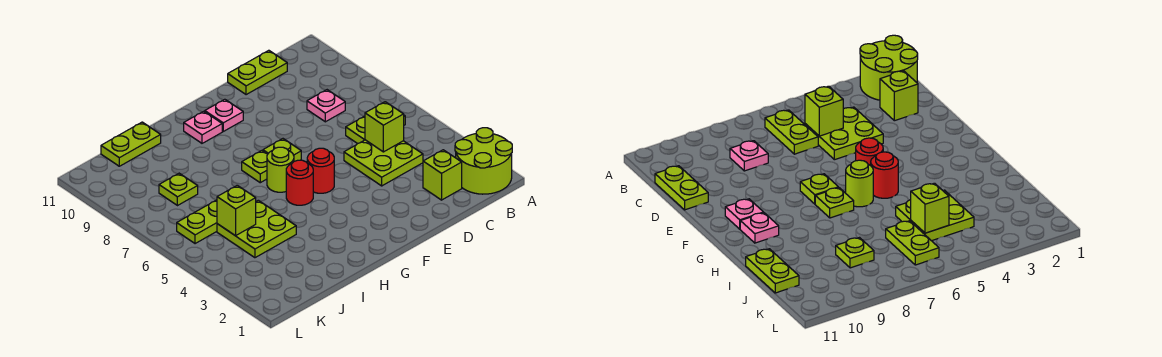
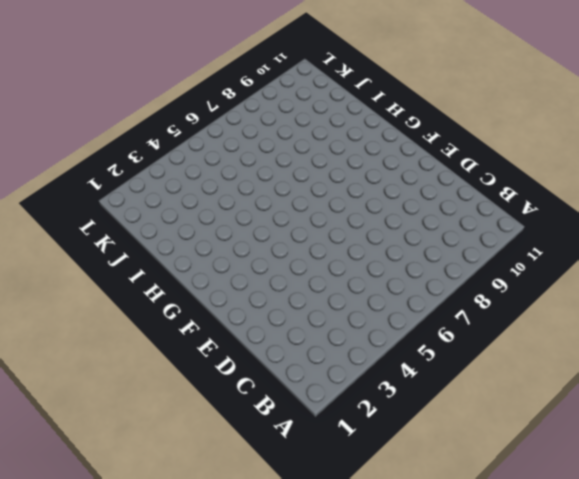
none -> lime 2x2 round brick [455,128,512,194]
none -> lime 1x2 plate [346,115,405,144]
none -> lime 1x1 brick [423,150,462,200]

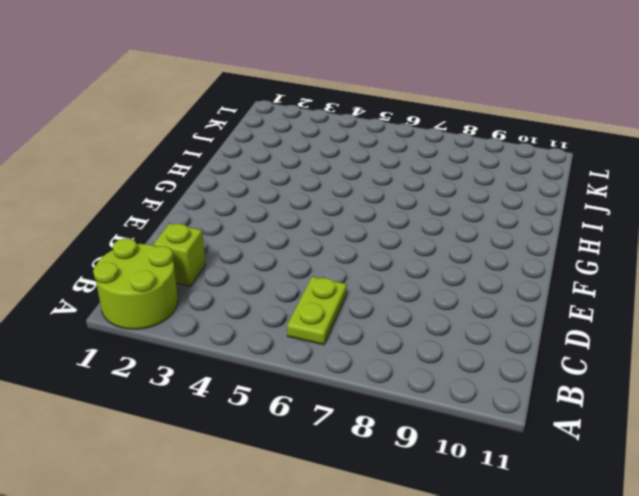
none -> lime 2x2 plate [344,140,423,186]
none -> pink 1x1 plate [307,90,345,122]
none -> lime 1x2 plate [228,50,287,95]

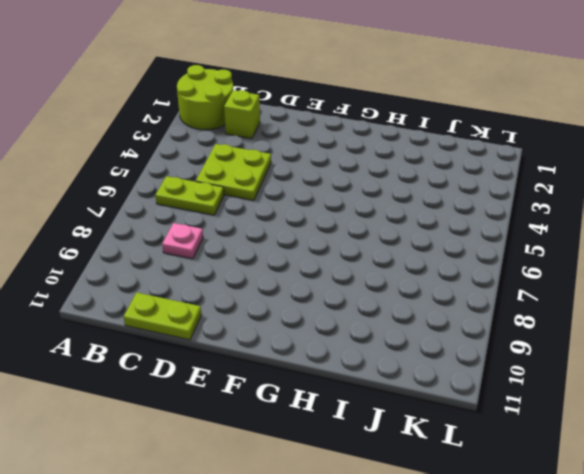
none -> red 1x1 round brick [307,148,334,193]
none -> lime 1x1 plate [263,139,301,161]
none -> pink 1x1 plate [205,99,243,131]

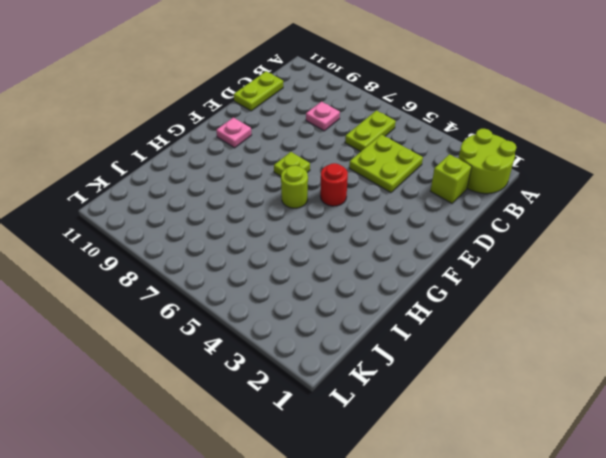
none -> red 1x1 round brick [286,160,313,205]
none -> lime 1x1 plate [242,151,268,183]
none -> pink 1x1 plate [184,111,222,143]

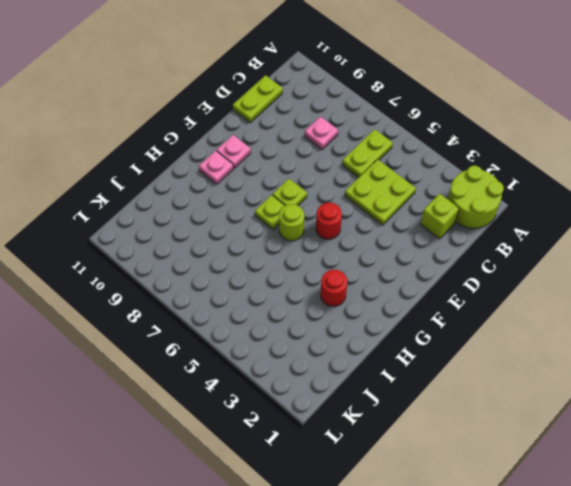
red 1x1 round brick [321,270,347,306] -> red 1x1 round brick moved to [286,160,313,205]
none -> lime 2x2 plate [217,200,296,258]
none -> lime 1x2 plate [101,122,161,166]
none -> lime 1x2 plate [177,200,217,244]

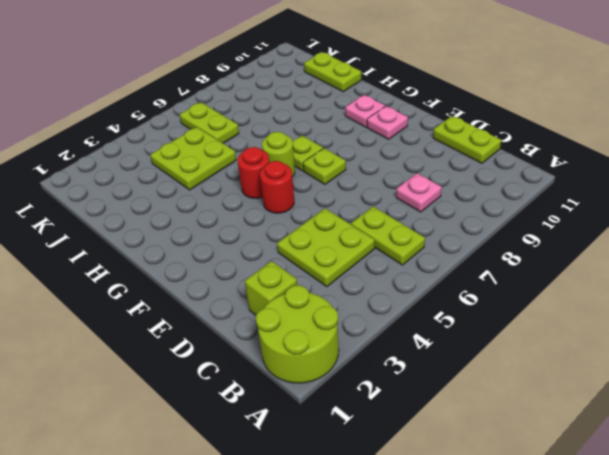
none -> lime 1x1 plate [159,173,198,206]
none -> lime 1x1 brick [365,102,404,152]
none -> lime 1x1 brick [217,185,256,236]

